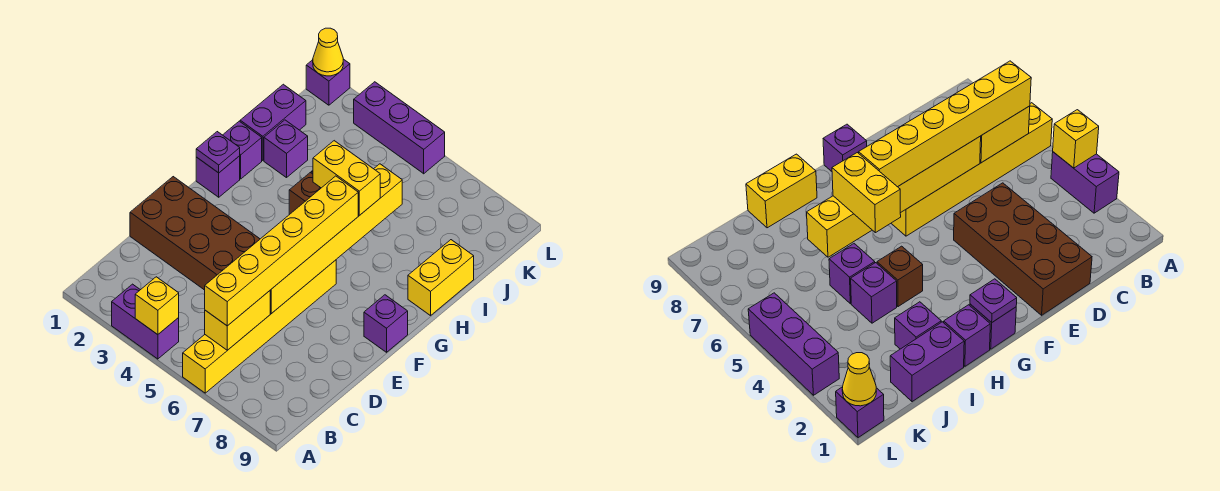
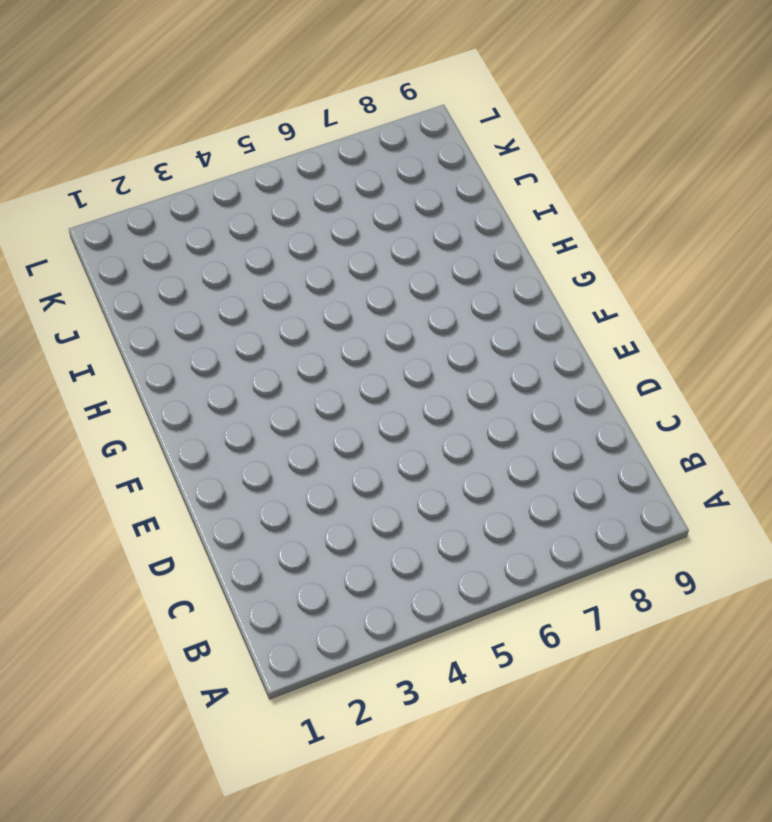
none -> purple 1x2 brick [112,284,179,359]
none -> yellow 1x6 brick [183,260,336,393]
none -> brown 2x4 brick [130,177,260,290]

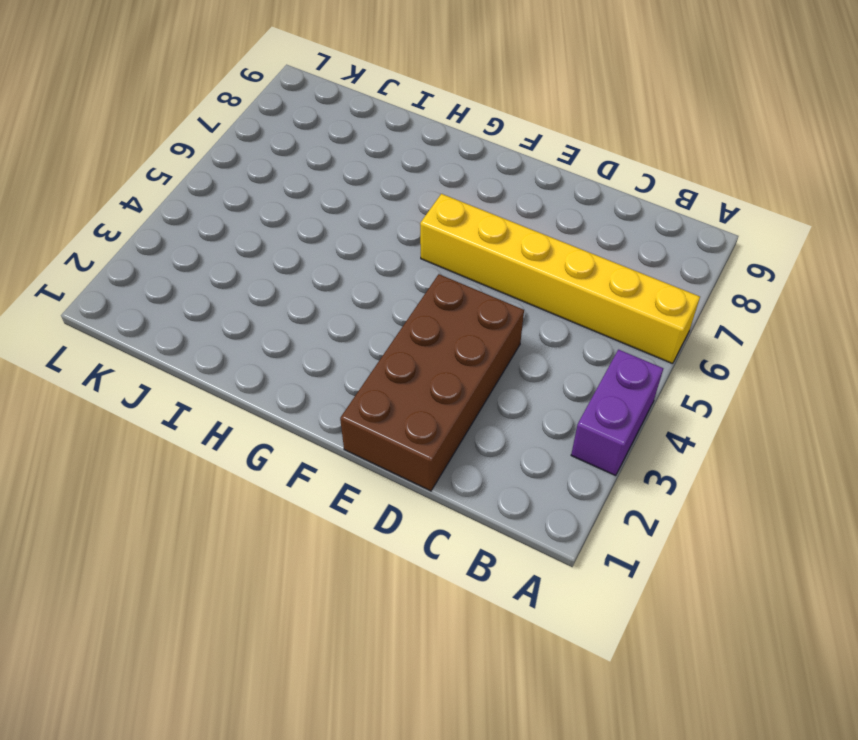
none -> purple 1x1 brick [364,295,408,352]
none -> purple 1x1 brick [196,156,240,197]
none -> purple 1x1 brick [223,121,262,179]

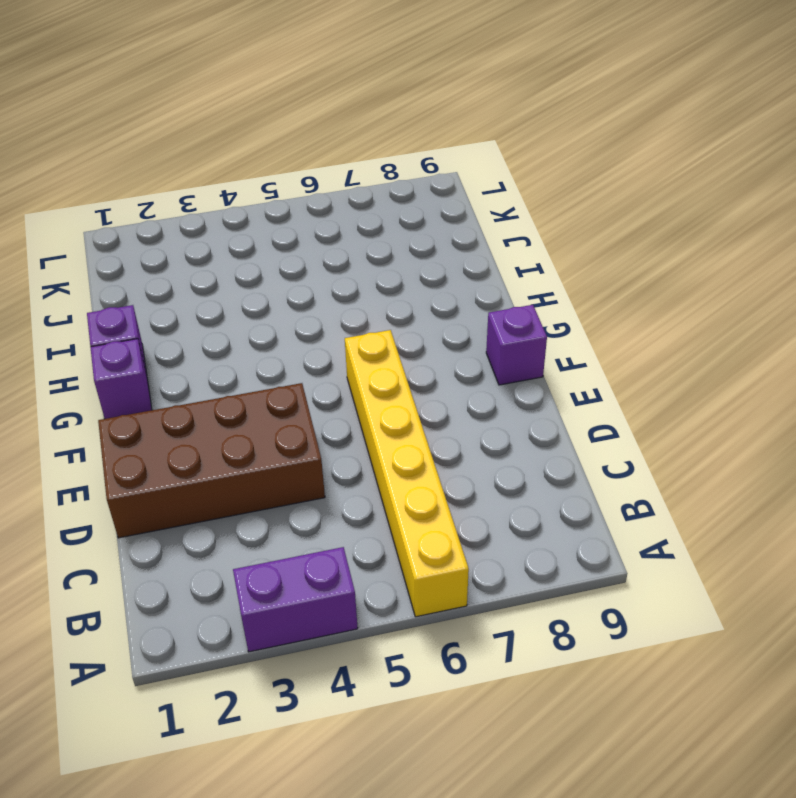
none -> brown 1x1 brick [289,173,321,214]
none -> yellow 1x2 brick [408,240,474,316]
none -> purple 1x2 brick [240,84,306,160]

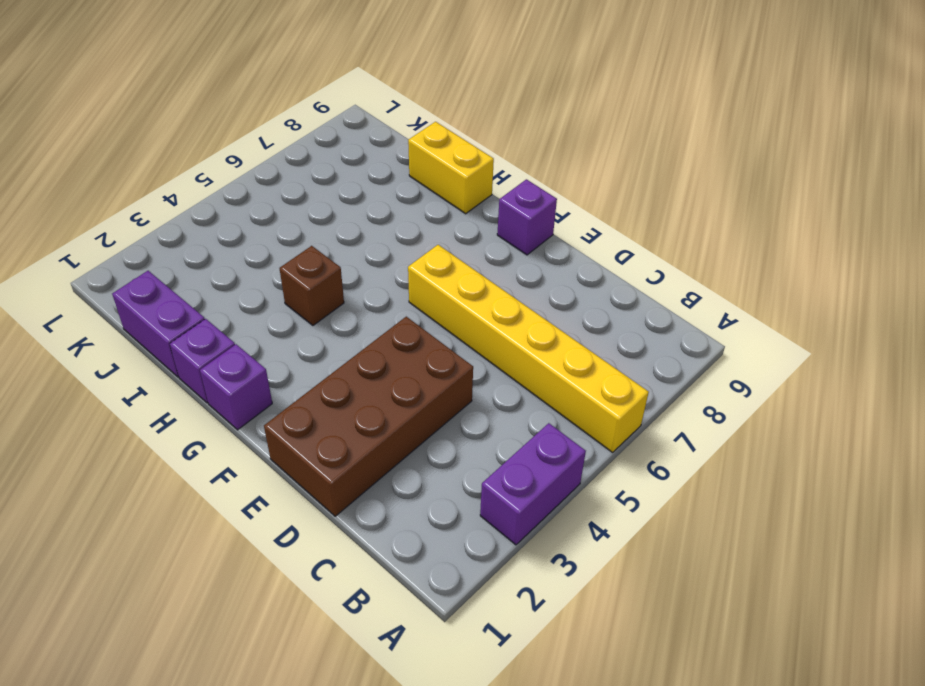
none -> purple 1x1 brick [264,120,308,178]
none -> purple 1x1 brick [851,263,897,323]
none -> purple 1x1 brick [829,244,875,304]

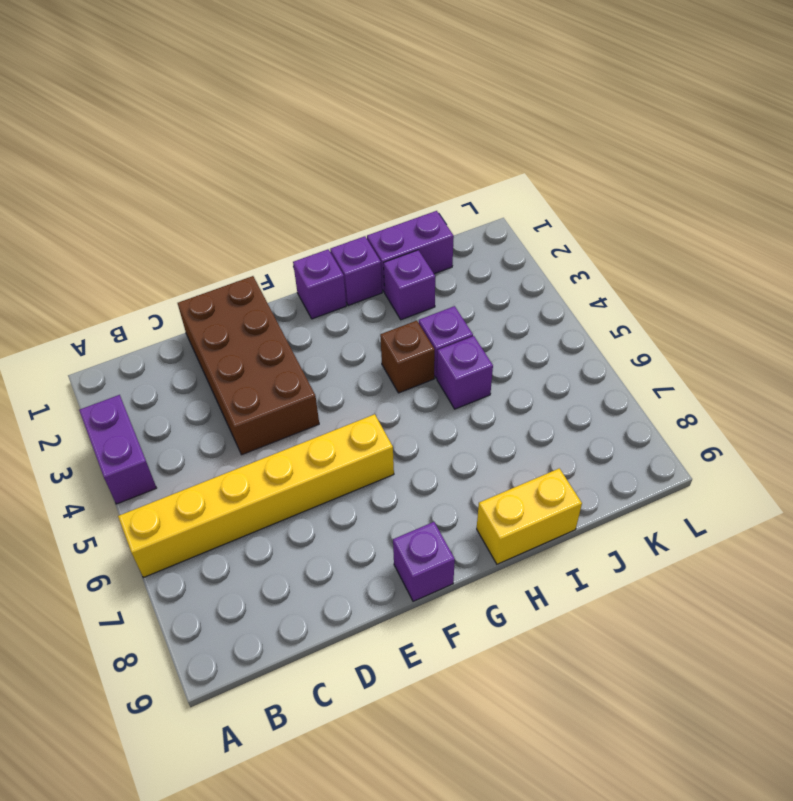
none -> purple 1x1 brick [306,59,350,105]
none -> purple 1x3 brick [354,82,445,174]
none -> yellow 1x1 brick [135,277,179,335]

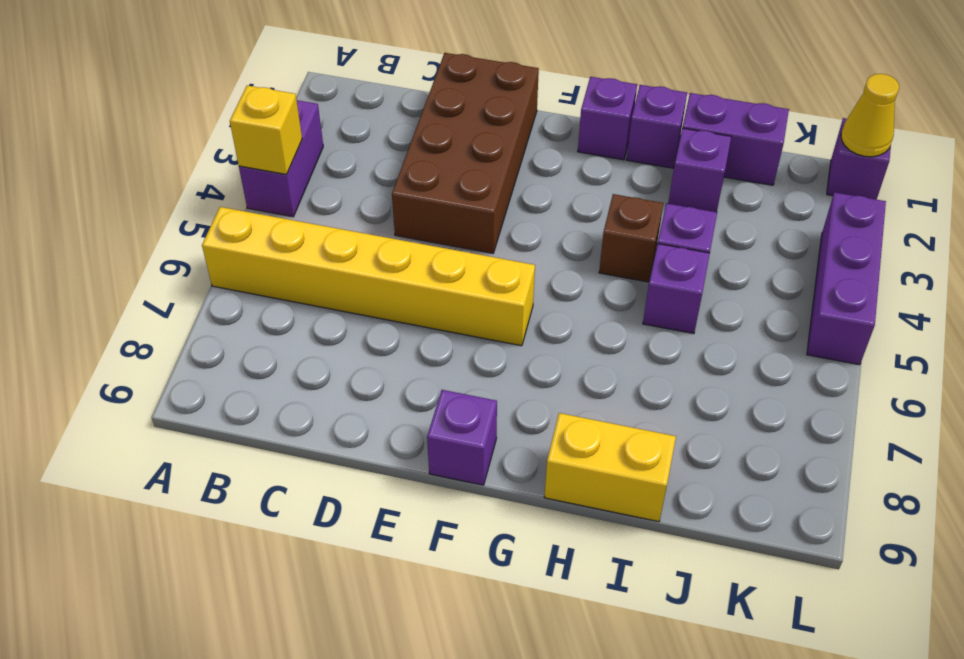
none -> yellow 1x2 brick [205,291,270,350]
none -> yellow 1x6 brick [270,164,402,314]
none -> purple 1x1 plate [196,132,240,173]

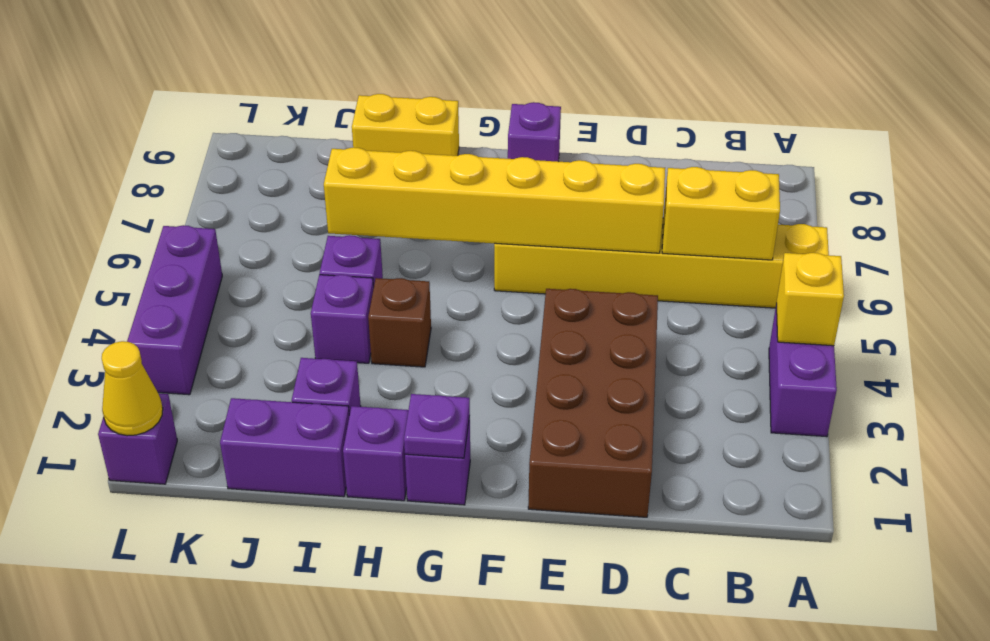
none -> yellow 1x6 brick [205,176,358,326]
none -> yellow 1x2 brick [313,141,380,215]

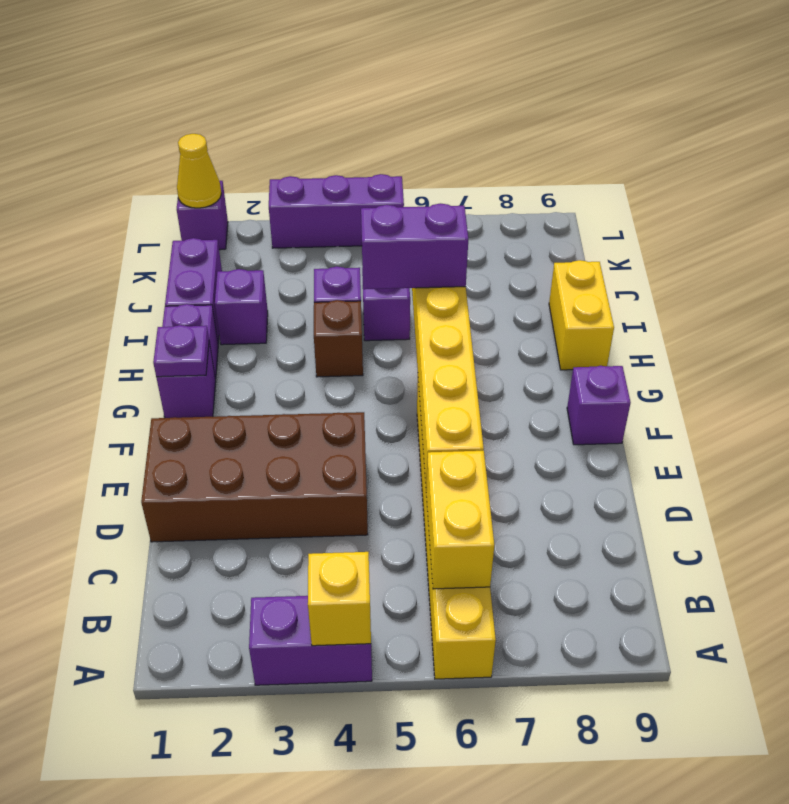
purple 1x2 brick [361,203,468,289] -> yellow 1x2 brick [313,141,380,215]
none -> yellow 1x6 brick [205,176,358,326]

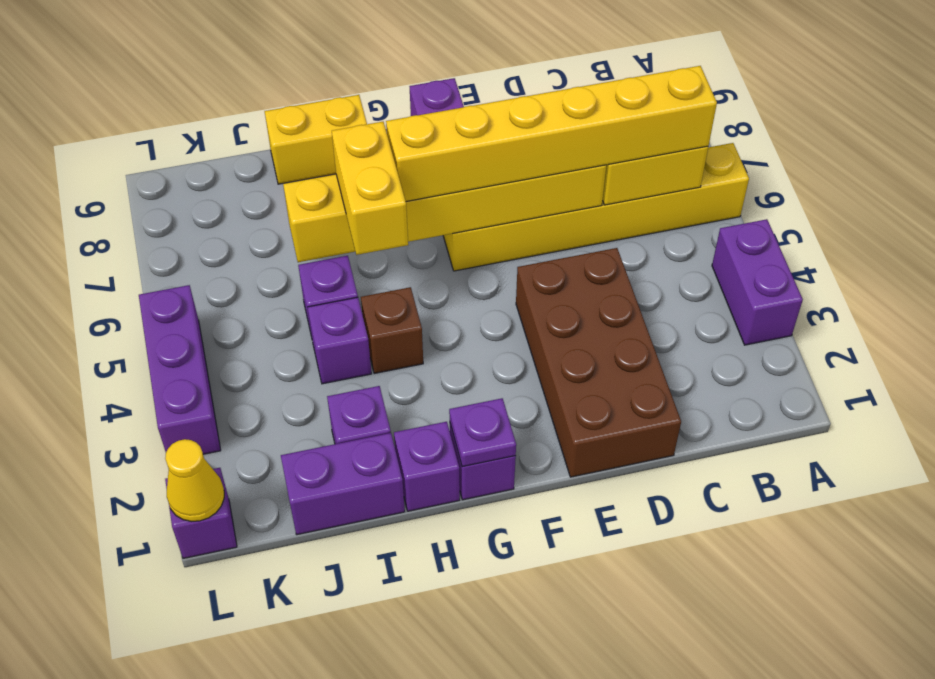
none -> yellow 1x1 brick [135,277,179,335]

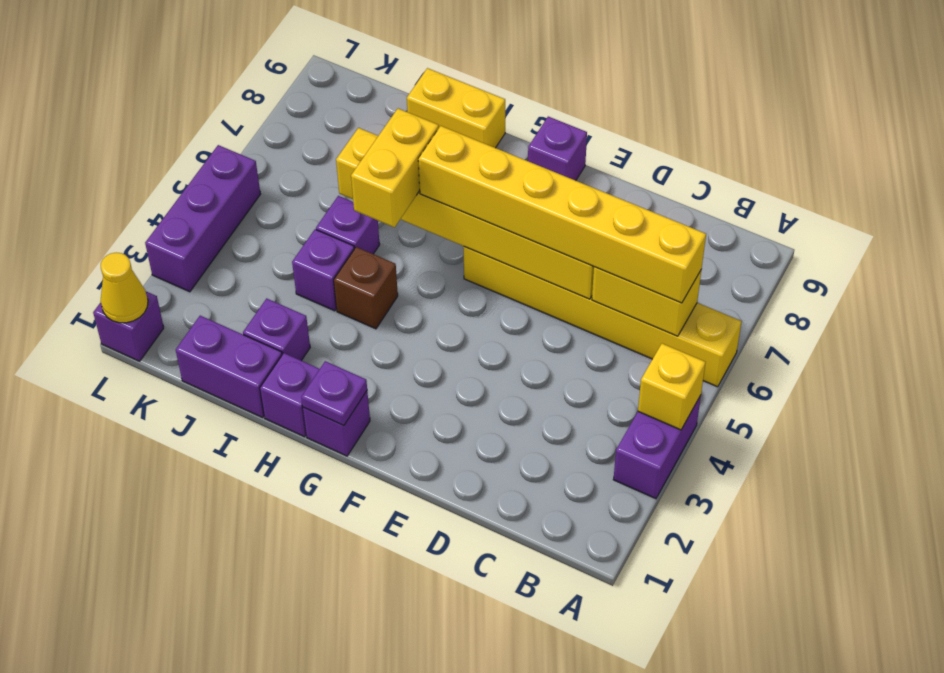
none -> brown 2x4 brick [130,177,260,290]

